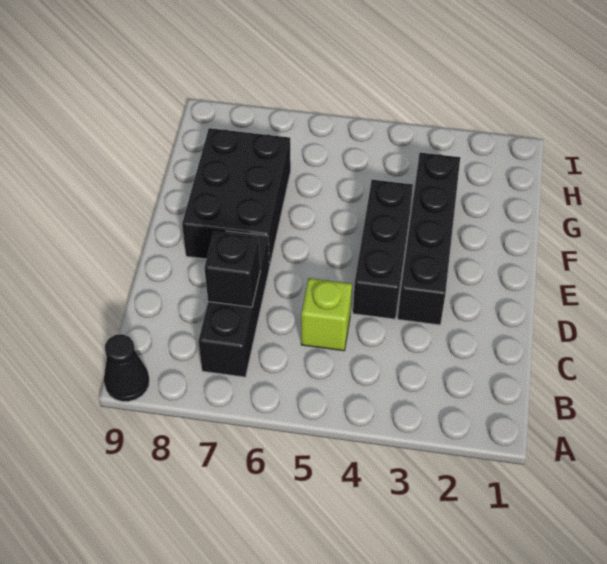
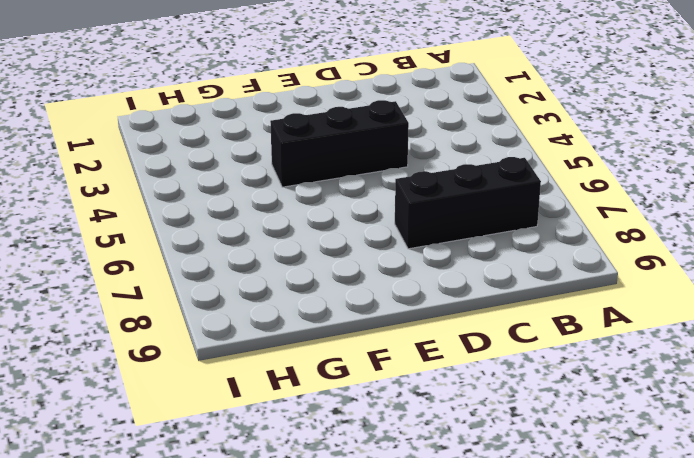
none -> black 1x1 cone [104,334,149,402]
none -> lime 1x1 brick [301,278,352,351]

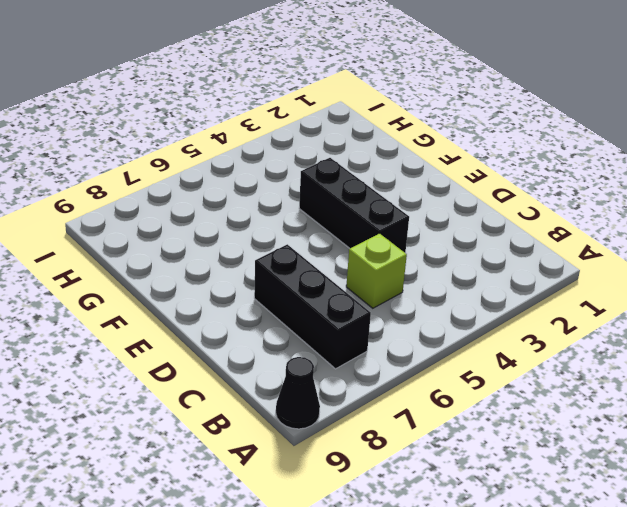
none -> black 1x4 brick [398,153,460,325]
none -> black 2x3 brick [182,128,291,267]

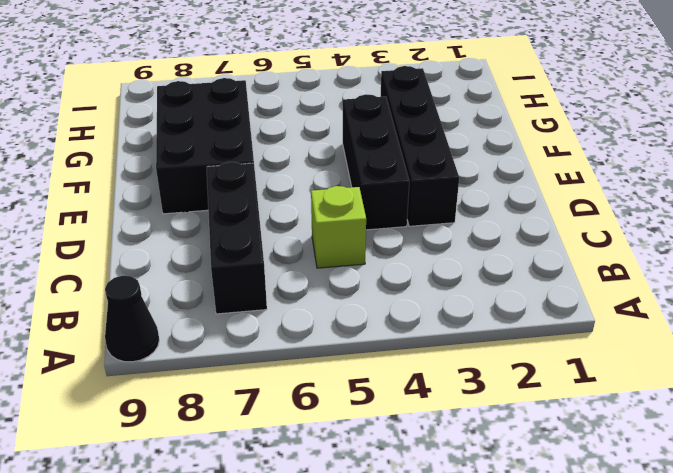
none -> black 1x1 brick [204,232,260,307]

